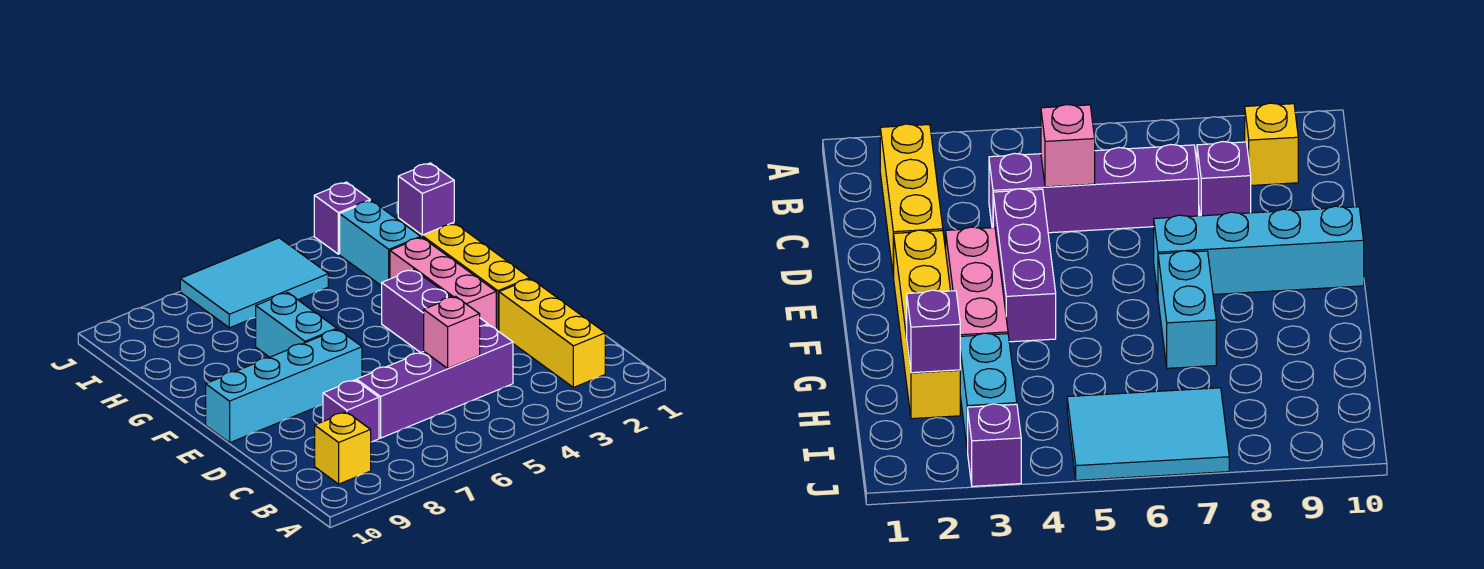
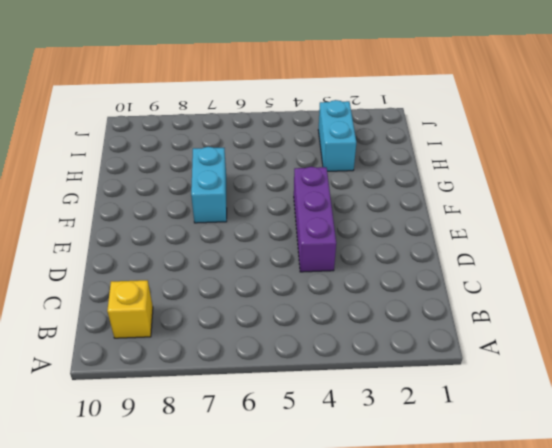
none -> yellow 1x3 brick [499,279,605,387]
none -> purple 1x4 brick [357,325,513,438]
none -> purple 1x1 brick [323,380,379,442]

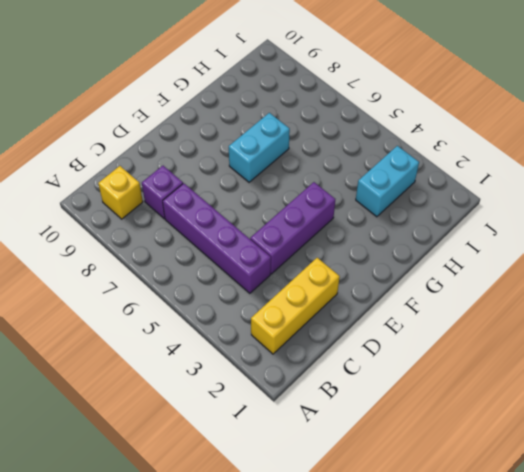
none -> yellow 1x4 brick [398,218,530,331]
none -> pink 1x3 brick [390,237,496,329]
none -> cyan 1x4 brick [206,329,362,443]

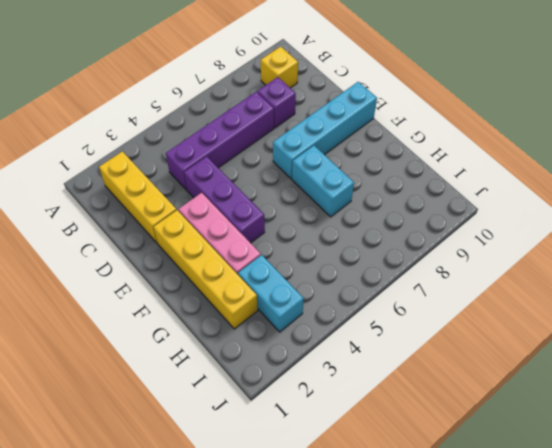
none -> cyan 2x3 tile [180,238,328,328]
none -> purple 1x1 brick [314,182,370,254]
none -> pink 1x1 brick [424,296,480,368]

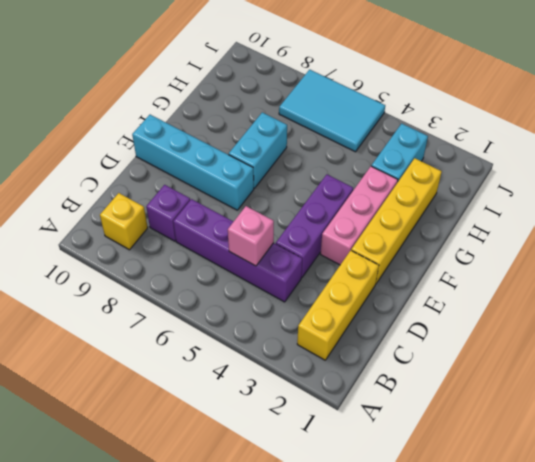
none -> purple 1x1 brick [314,182,370,254]
none -> purple 1x1 brick [398,163,454,235]

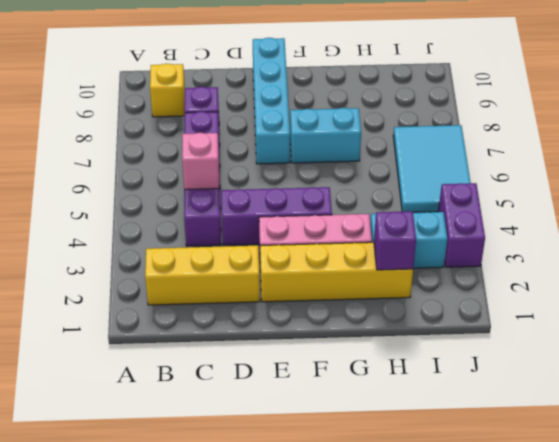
purple 1x2 brick [438,183,485,267] -> purple 1x1 brick [314,182,370,254]

